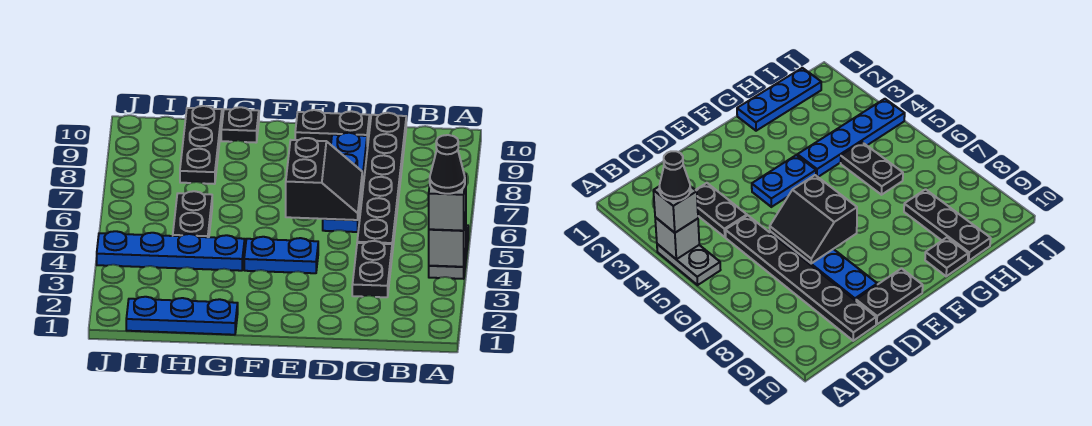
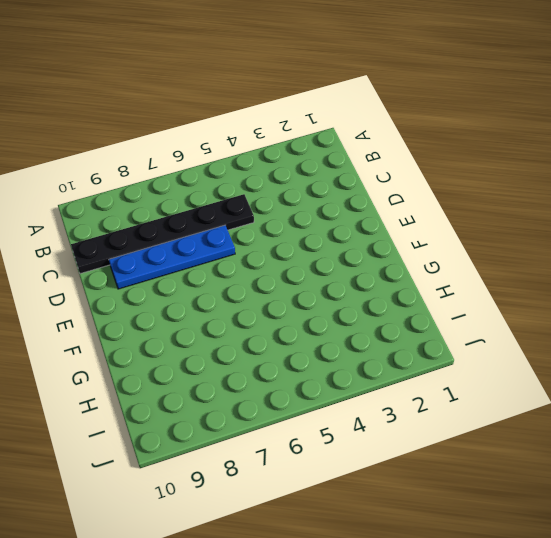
none -> grey 1x2 plate [429,225,468,279]
none -> black 1x2 plate [352,241,392,297]
none -> black 1x2 plate [295,110,370,145]

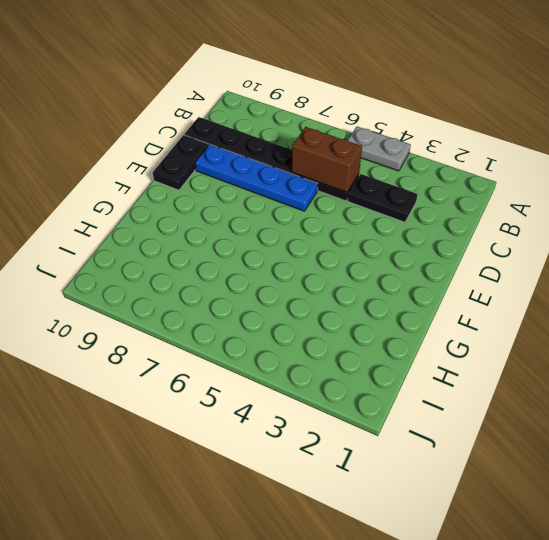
brown 1x2 brick [292,127,362,192] -> none
none -> blue 1x2 plate [244,237,318,273]
none -> blue 1x3 plate [126,297,238,335]
none -> blue 1x4 plate [97,231,245,271]

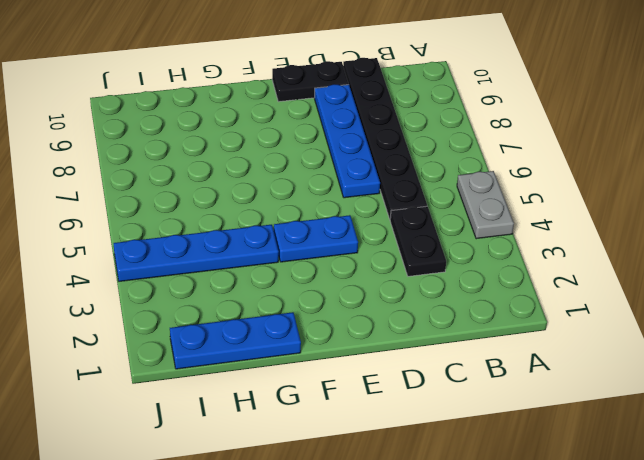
none -> black 1x1 plate [221,107,259,143]
none -> black 1x2 plate [173,191,212,237]
none -> black 1x3 plate [180,106,222,184]

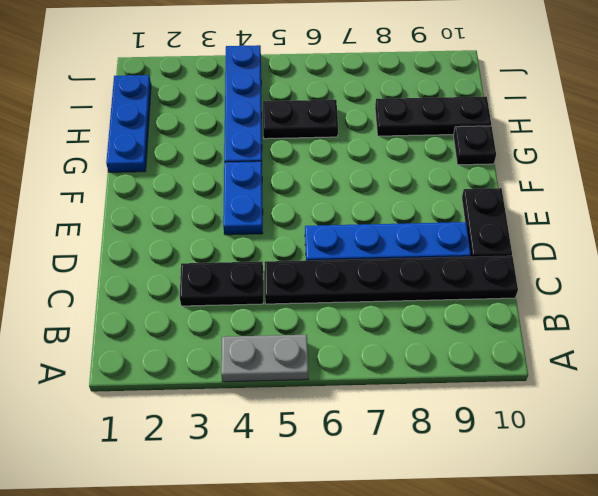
none -> grey 1x1 brick [429,215,466,267]
none -> black 2x2 slope [286,138,362,220]
none -> grey 1x1 brick [429,174,466,231]

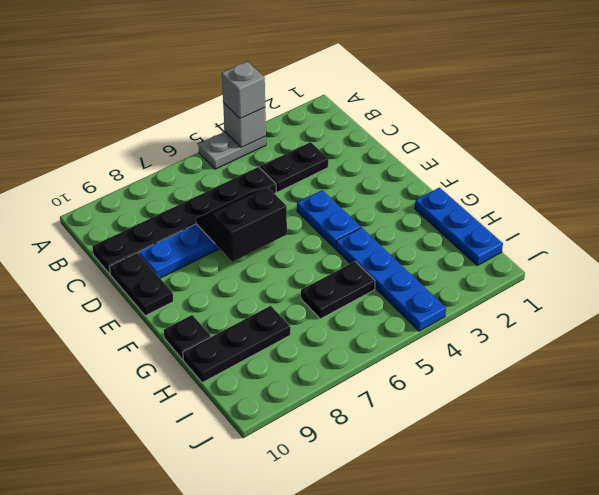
none -> black 1x1 cone [430,135,465,194]

